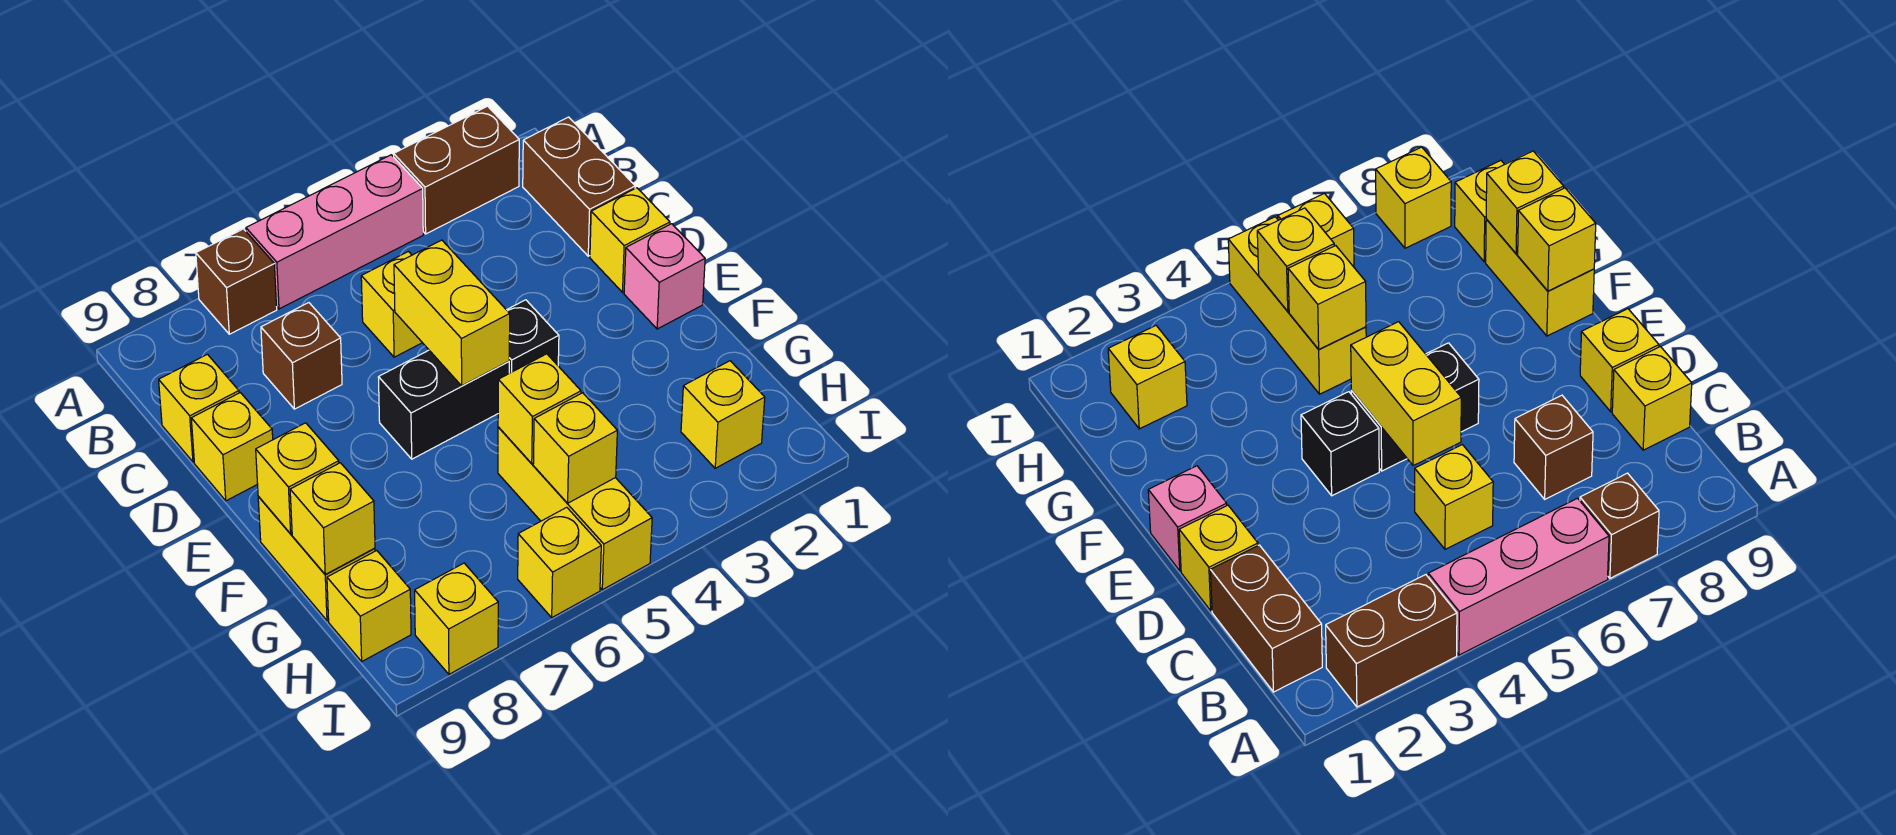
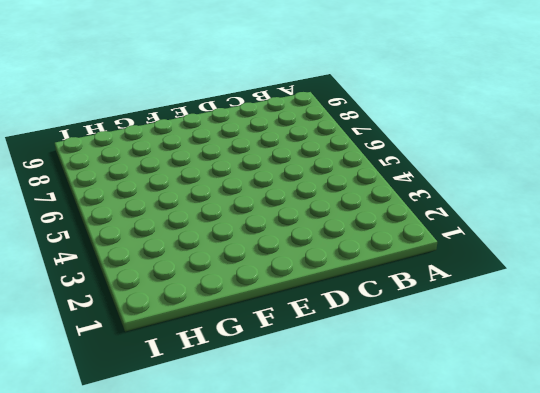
none -> brown 1x2 brick [394,106,519,234]
none -> pink 1x3 brick [246,155,423,309]
none -> brown 1x1 brick [196,229,277,334]

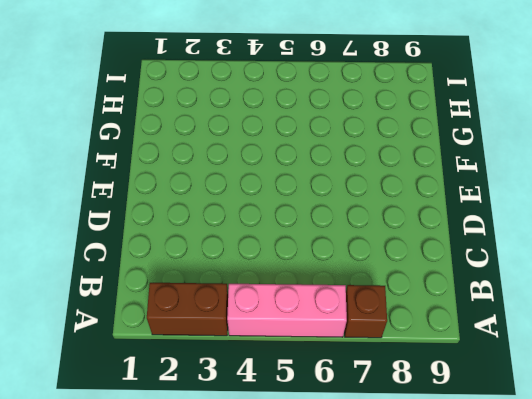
none -> brown 1x2 brick [523,117,635,256]
none -> yellow 1x1 brick [361,252,422,357]
none -> brown 1x1 brick [261,303,342,409]

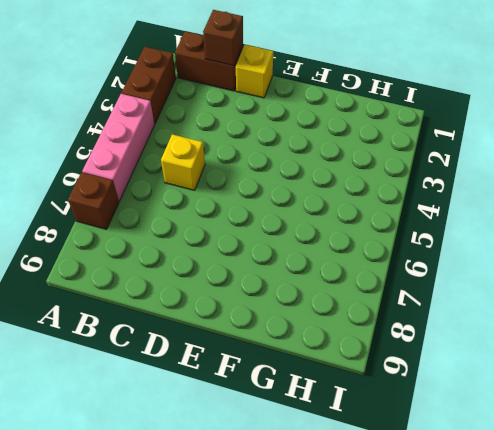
brown 1x1 brick [203,10,243,66] -> brown 1x1 brick moved to [261,303,342,409]
none -> yellow 1x1 brick [159,354,239,462]
none -> yellow 1x1 brick [191,393,273,501]
none -> pink 1x1 brick [624,224,705,329]

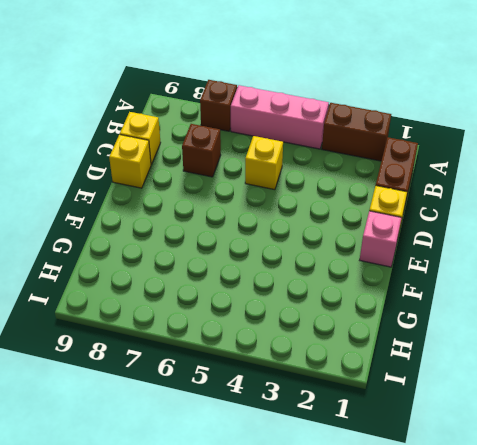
none -> black 1x1 brick [507,300,559,373]
none -> black 1x2 brick [378,350,509,459]
none -> yellow 1x2 brick [258,497,375,621]

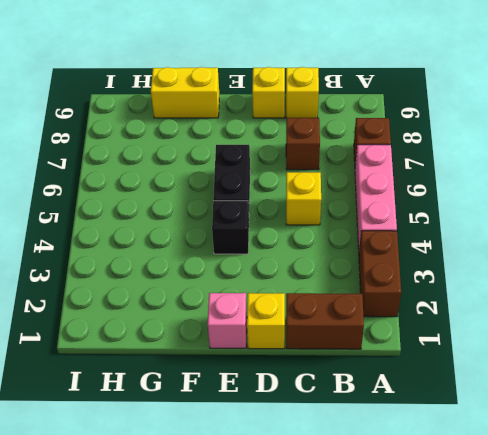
none -> yellow 1x3 brick [498,427,652,590]
none -> yellow 1x1 brick [681,361,765,468]
none -> yellow 1x1 brick [327,551,411,661]

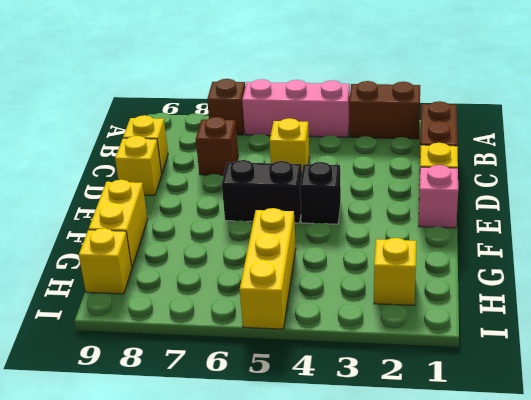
none -> yellow 1x1 brick [518,507,601,617]
none -> yellow 1x1 brick [415,563,498,674]
none -> yellow 1x2 brick [394,240,510,386]

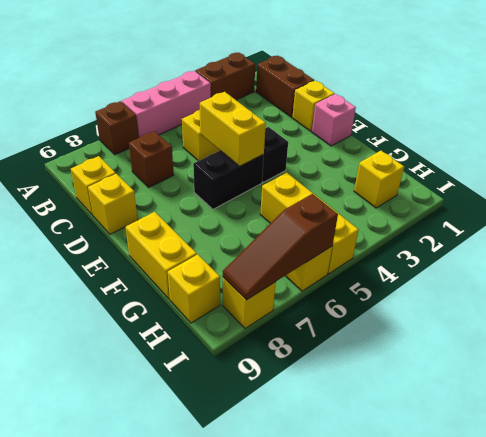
brown 1x3 slope [223,194,338,300] -> none
none -> yellow 1x1 brick [256,423,339,534]
none -> yellow 1x1 brick [498,354,581,464]
none -> yellow 1x1 brick [290,463,375,574]

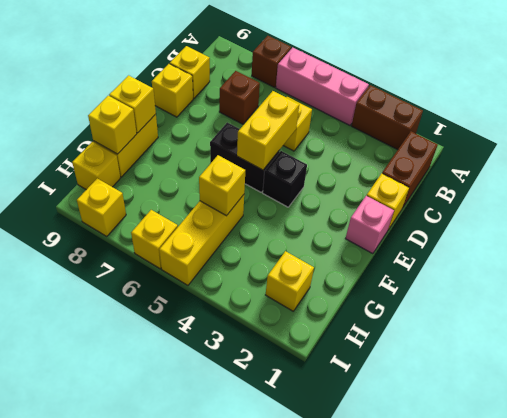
none -> yellow 1x1 brick [533,393,617,503]

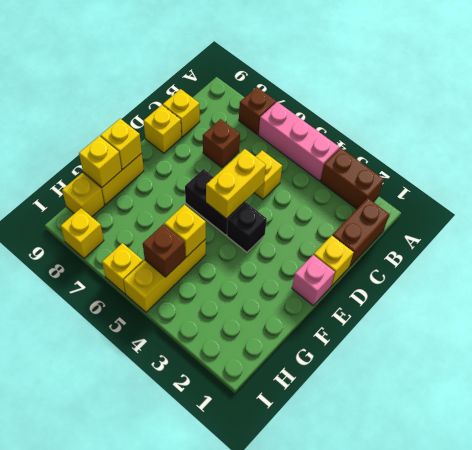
brown 1x1 brick [143,224,185,277] -> yellow 1x1 brick [533,393,617,503]
none -> yellow 1x1 brick [681,361,765,468]

